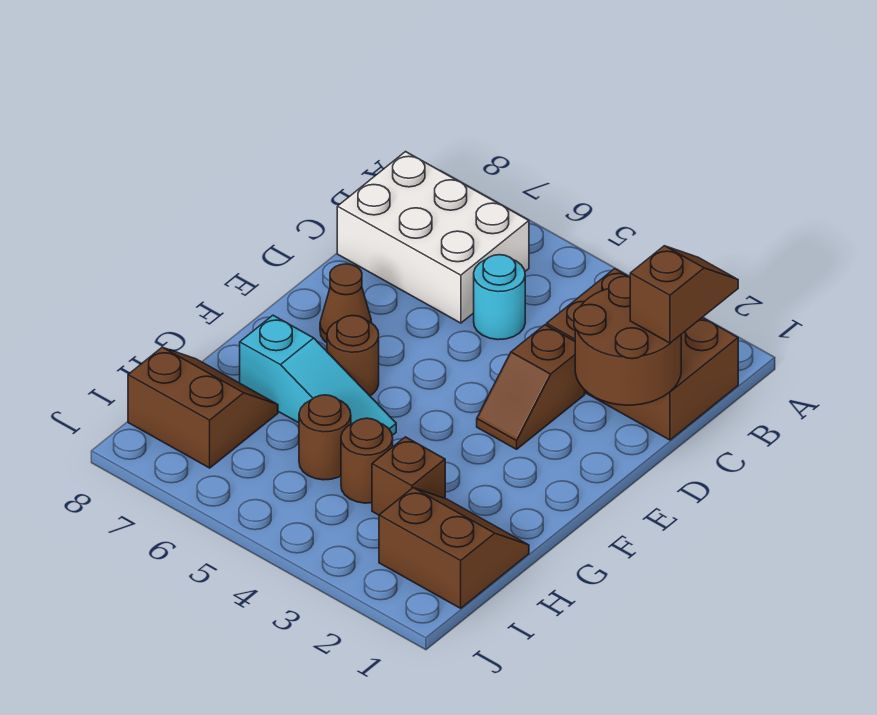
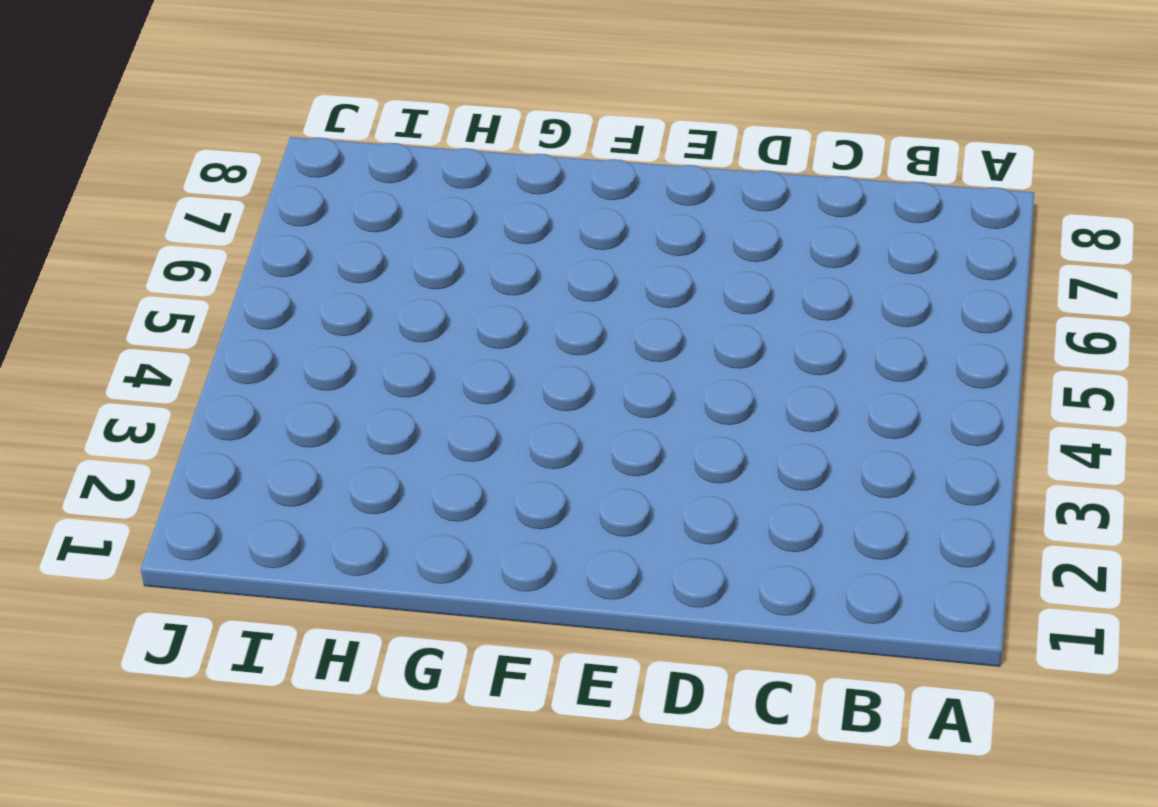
none -> brown 2x3 brick [547,269,738,440]
none -> white 2x3 brick [337,152,529,323]
none -> cyan 1x1 round brick [474,255,525,340]

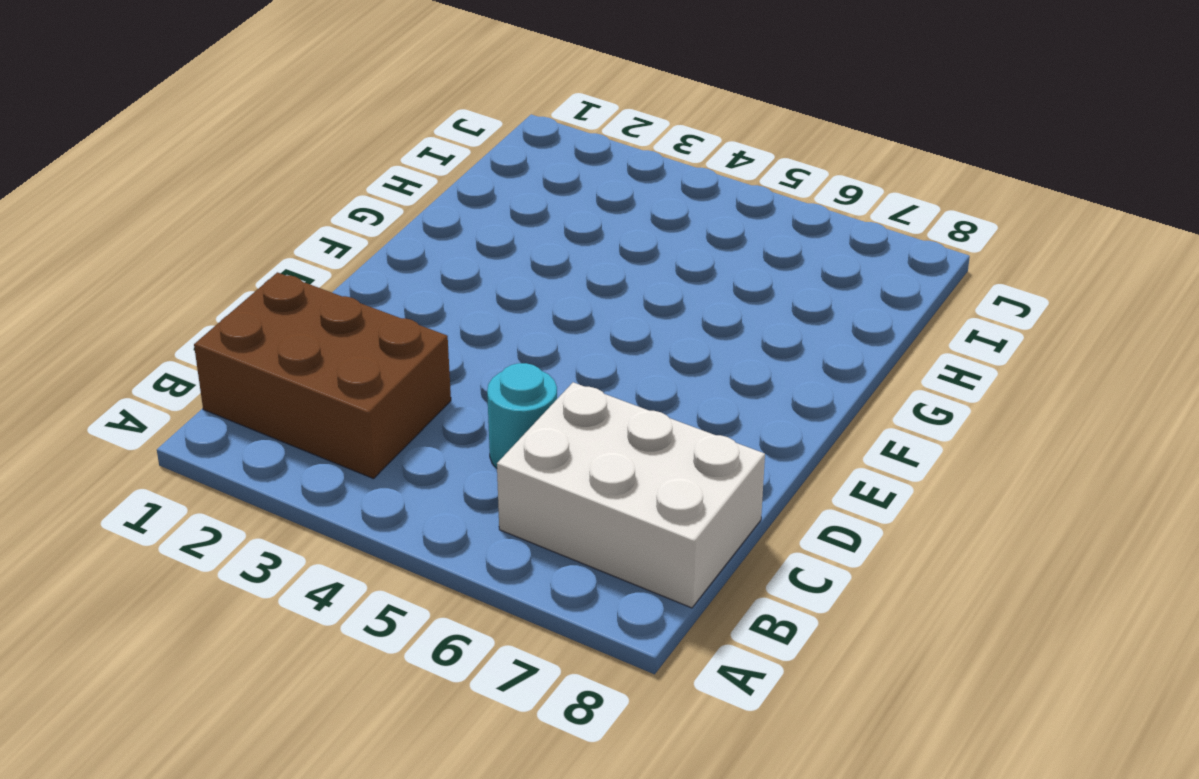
none -> brown 1x2 slope [477,325,585,449]
none -> brown 1x1 cone [320,264,372,343]
none -> brown 1x1 round brick [327,316,379,396]

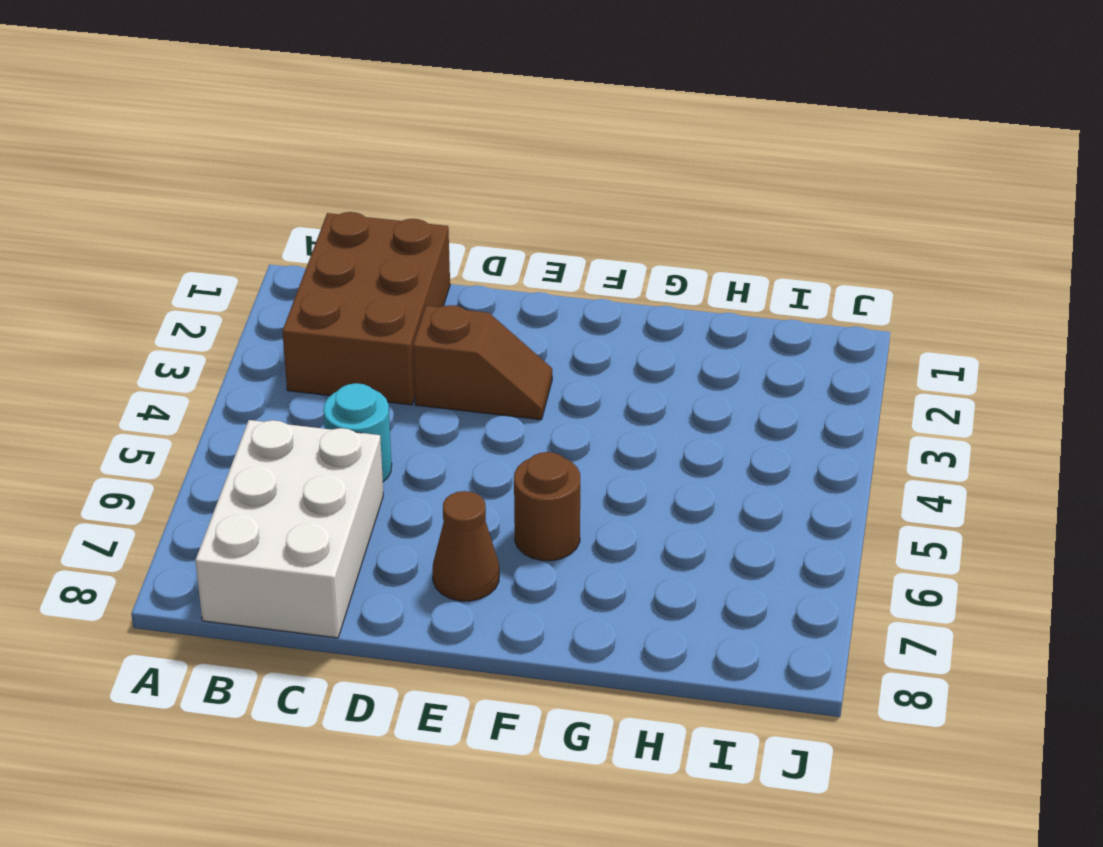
none -> cyan 1x3 slope [240,315,396,435]
none -> brown 2x2 slope [379,488,529,608]
none -> brown 1x1 brick [372,437,445,515]

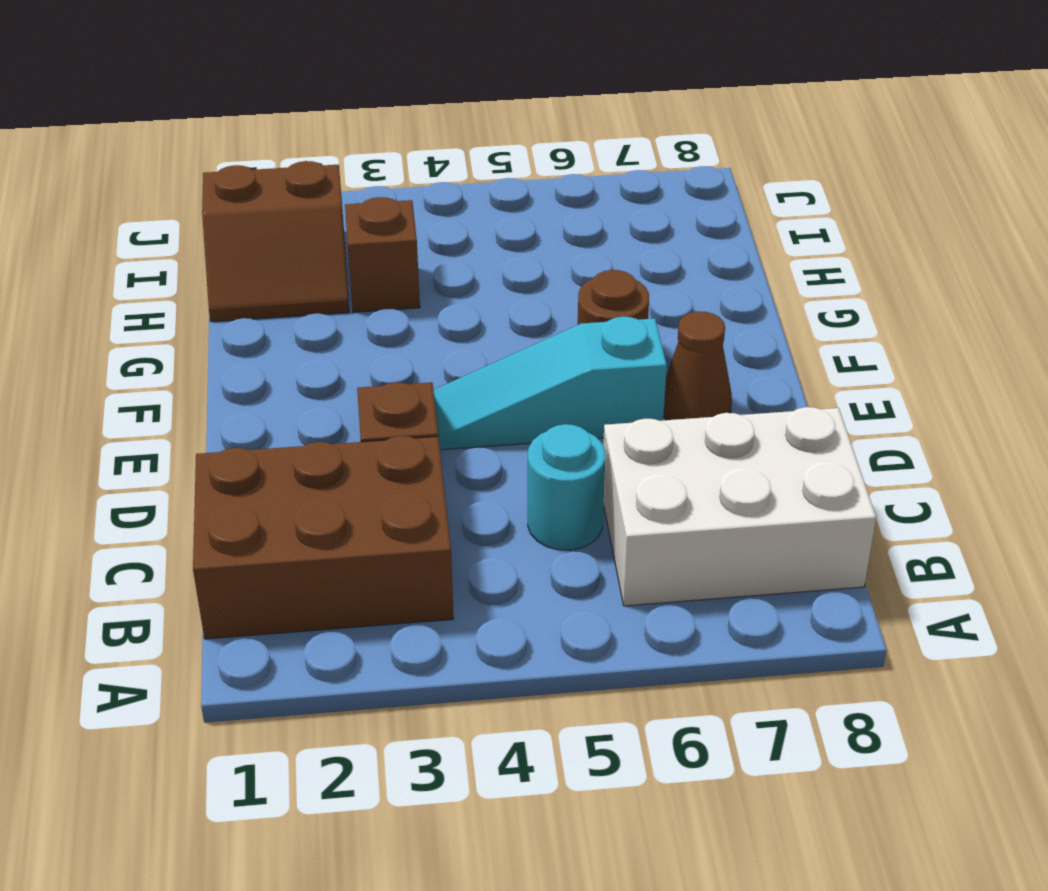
cyan 1x3 slope [433,317,667,450] -> cyan 1x3 slope moved to [240,315,396,435]
none -> brown 1x1 round brick [341,418,393,503]
none -> brown 1x1 round brick [299,395,351,480]
none -> brown 2x2 slope [128,347,278,468]

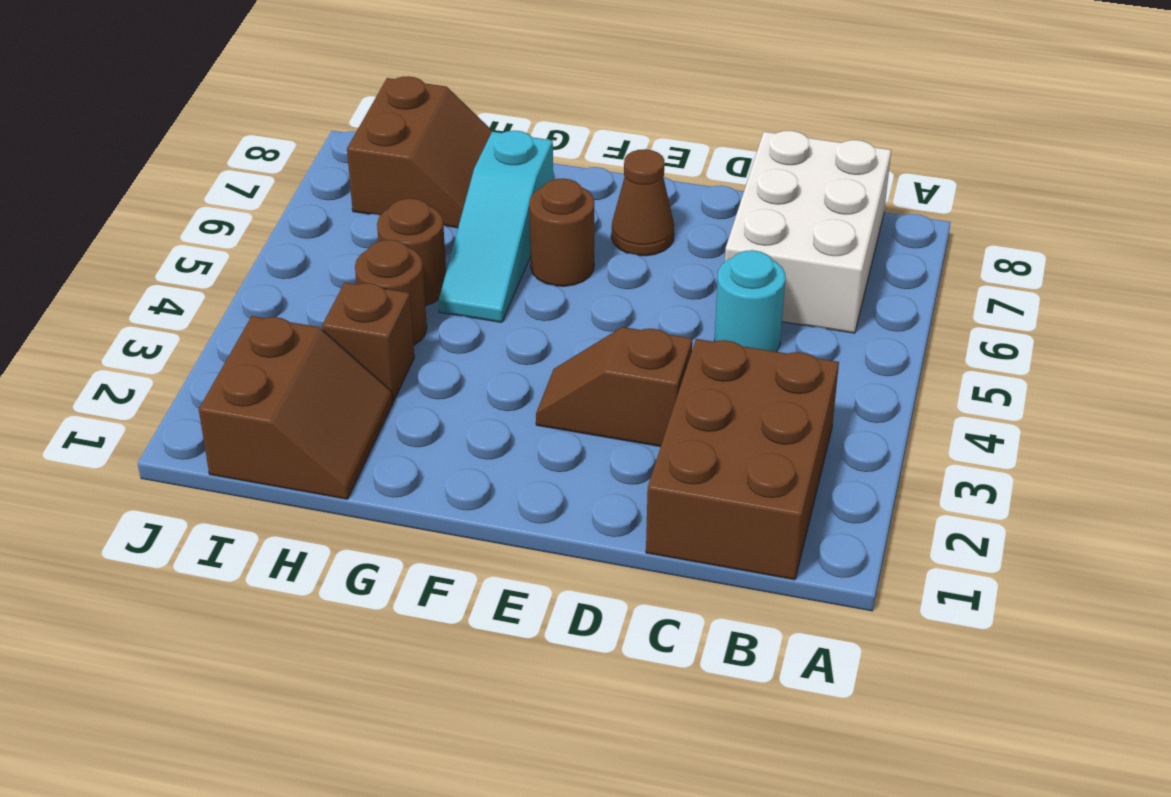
none -> brown 2x2 round brick [574,276,681,405]
none -> brown 1x2 slope [630,246,738,343]

